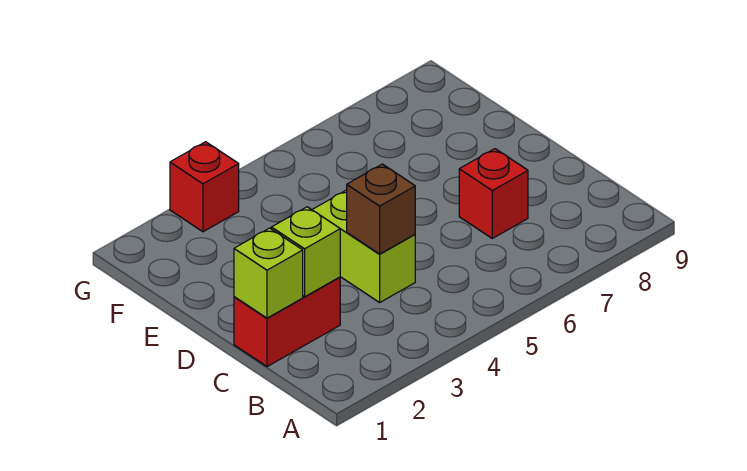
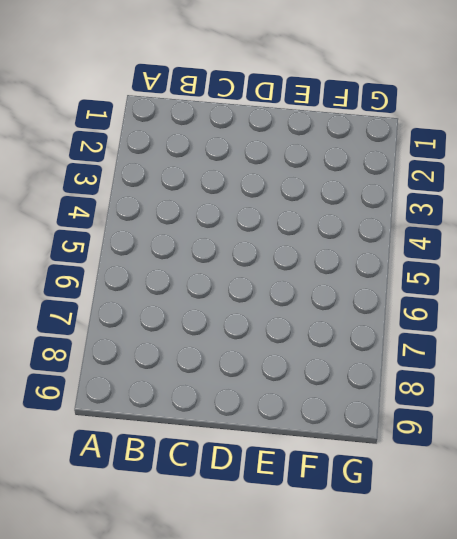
none -> red 1x2 brick [234,277,340,367]
none -> lime 1x2 brick [312,190,415,302]

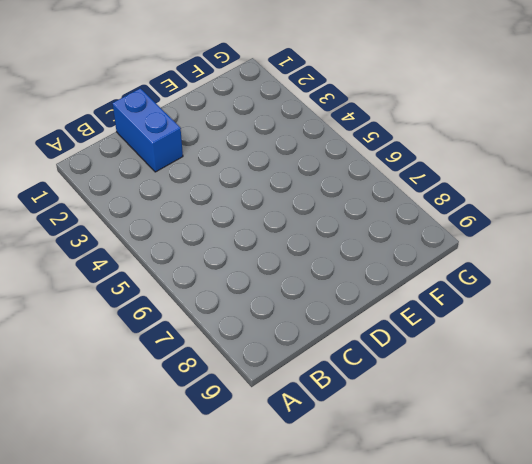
blue 1x2 brick [112,88,183,172] -> red 1x2 brick [234,277,340,367]
none -> lime 1x2 brick [312,190,415,302]
none -> red 1x1 brick [459,149,528,238]

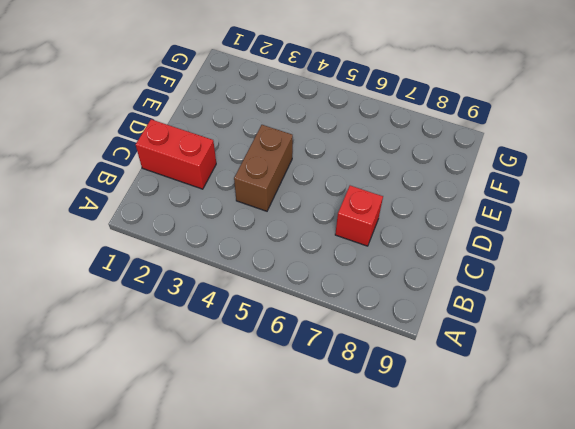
brown 1x2 brick [234,125,293,211] -> lime 1x2 brick [312,190,415,302]
none -> red 1x1 brick [170,142,239,232]
none -> lime 1x1 brick [234,228,303,318]

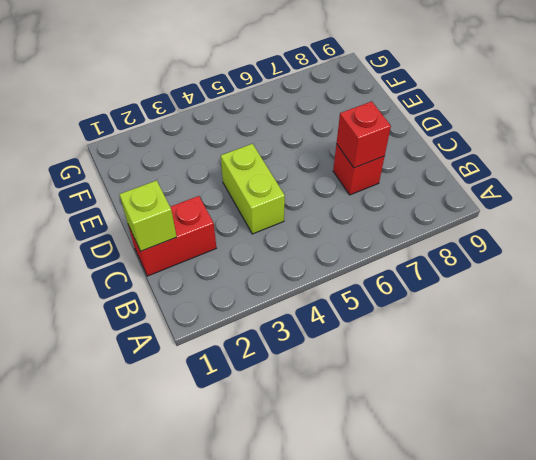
red 1x1 brick [336,102,391,168] -> red 1x1 brick moved to [170,142,239,232]
none -> lime 1x1 brick [271,207,340,297]
none -> brown 1x1 brick [347,164,415,254]

